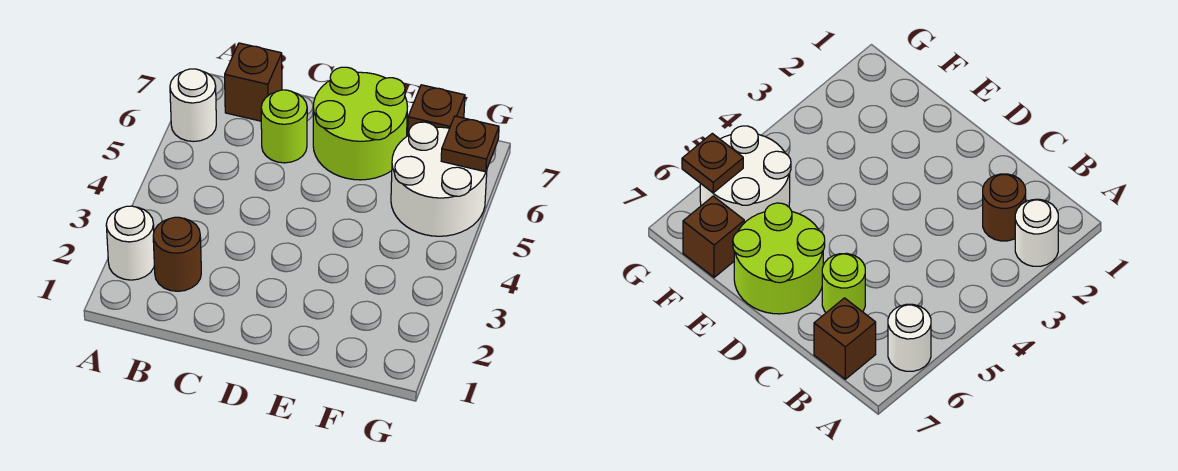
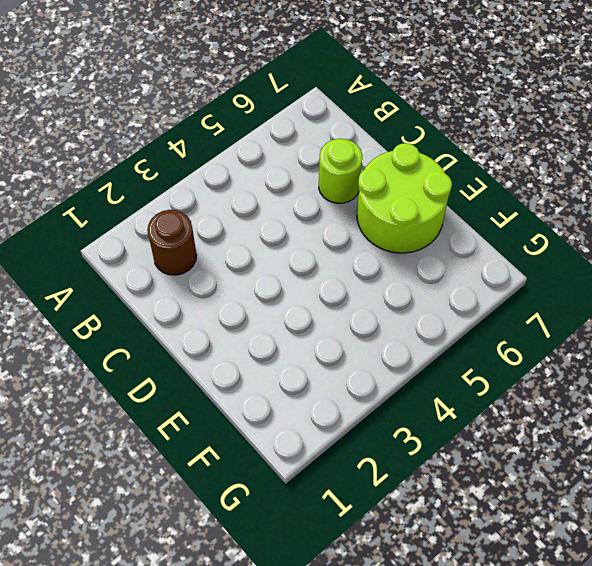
none -> white 1x1 round brick [106,206,154,280]
none -> white 1x1 round brick [170,69,216,142]

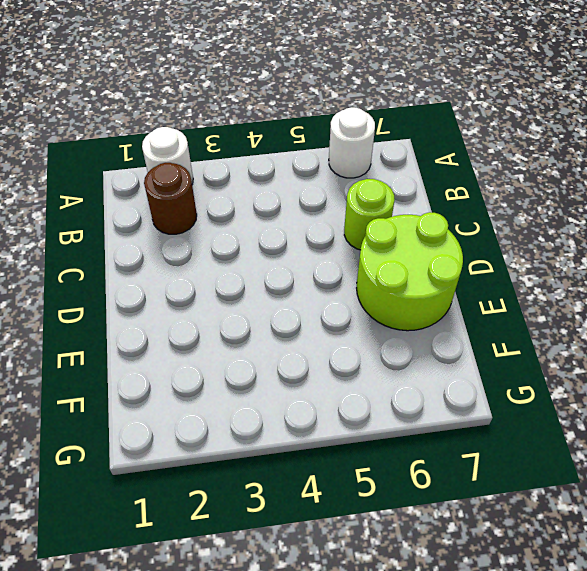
none -> brown 1x1 brick [225,43,282,121]
none -> white 2x2 round brick [391,122,487,236]

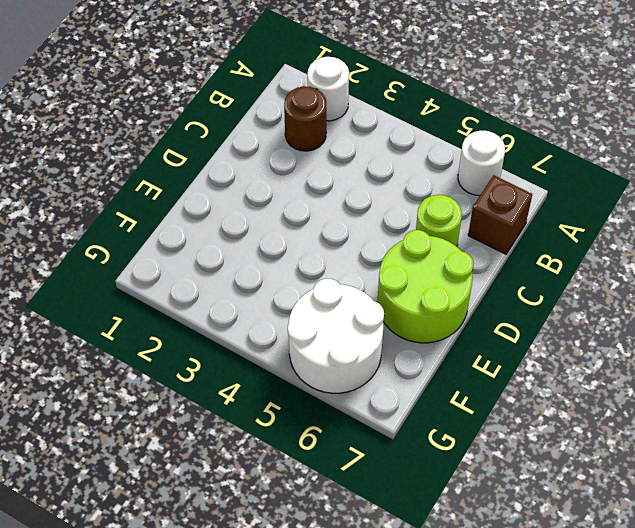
none -> brown 1x1 brick [408,85,465,135]
none -> brown 1x1 plate [441,116,499,172]

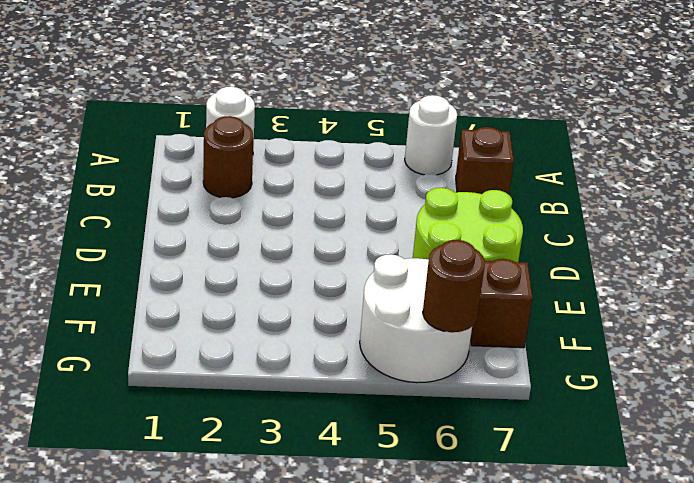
brown 1x1 round brick [423,240,485,332] -> brown 1x1 plate [441,116,499,172]
none -> lime 1x1 round brick [261,90,307,163]

